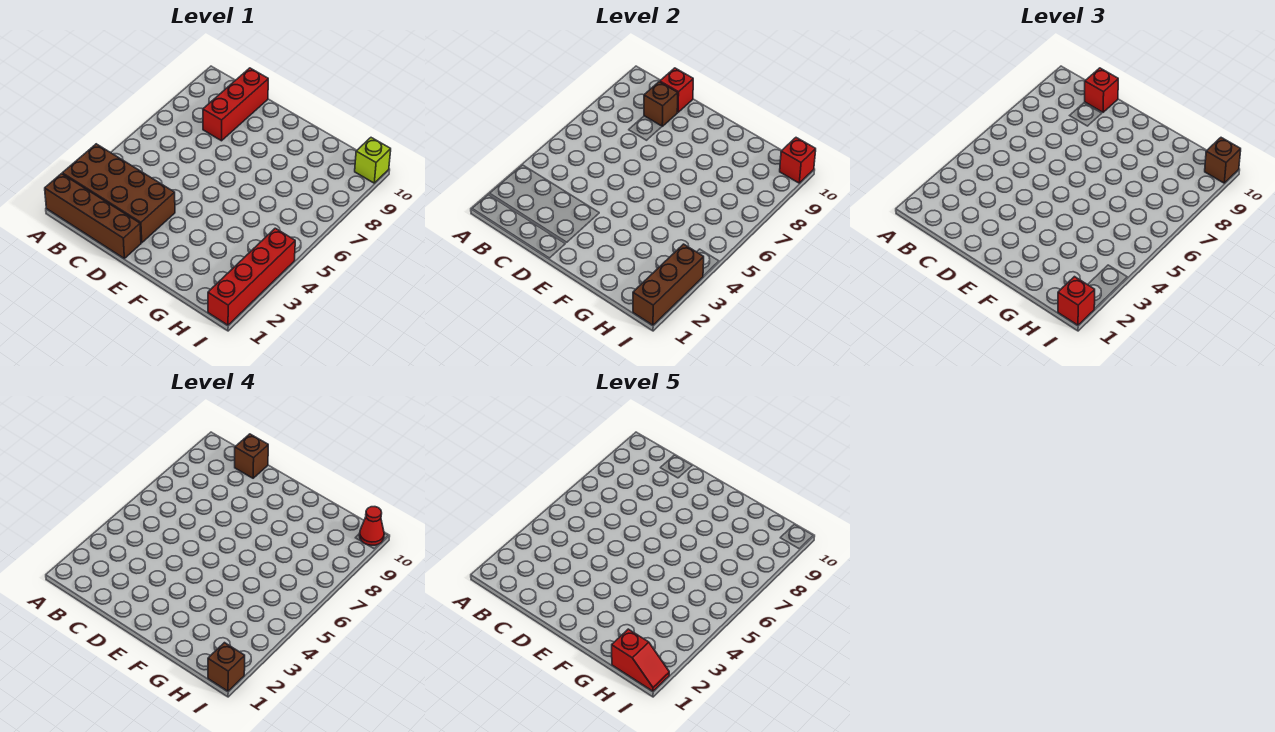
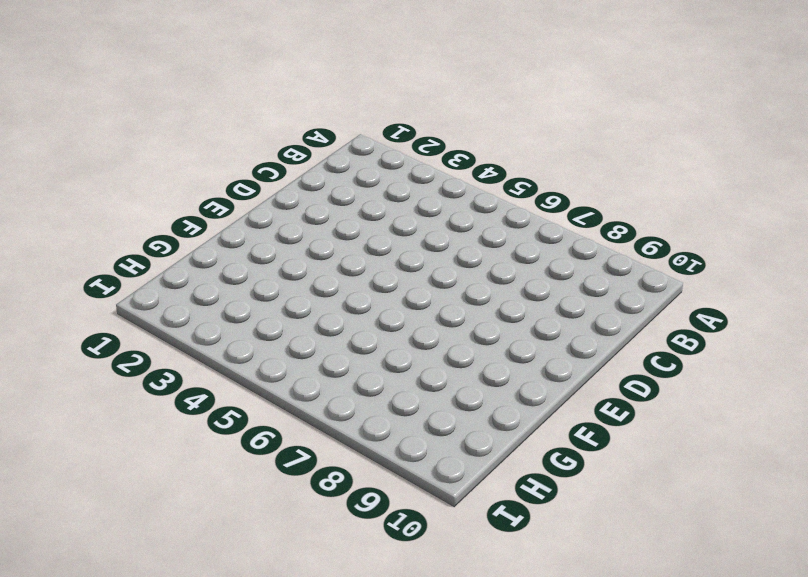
none -> brown 1x4 brick [45,174,141,258]
none -> brown 2x4 brick [62,144,175,243]
none -> red 1x3 brick [203,68,268,141]

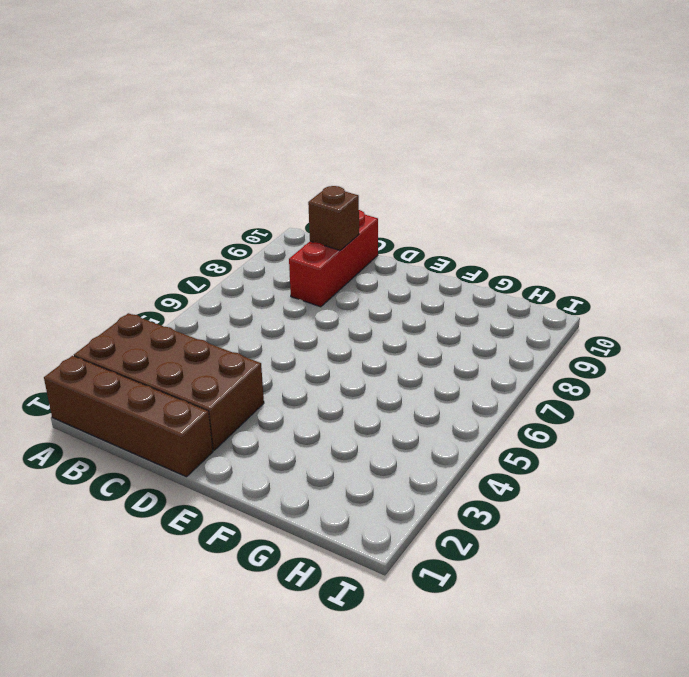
none -> red 1x4 brick [208,228,295,325]
none -> lime 1x1 brick [355,138,391,183]
none -> red 1x1 brick [660,68,693,112]

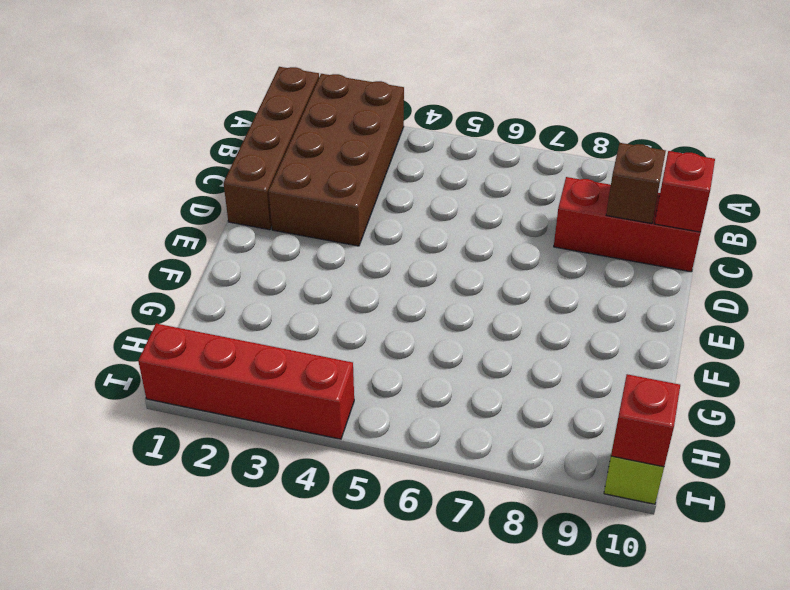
none -> brown 1x3 brick [633,244,704,325]
none -> red 1x1 brick [1085,68,1118,112]
none -> red 1x1 brick [1058,277,1095,325]

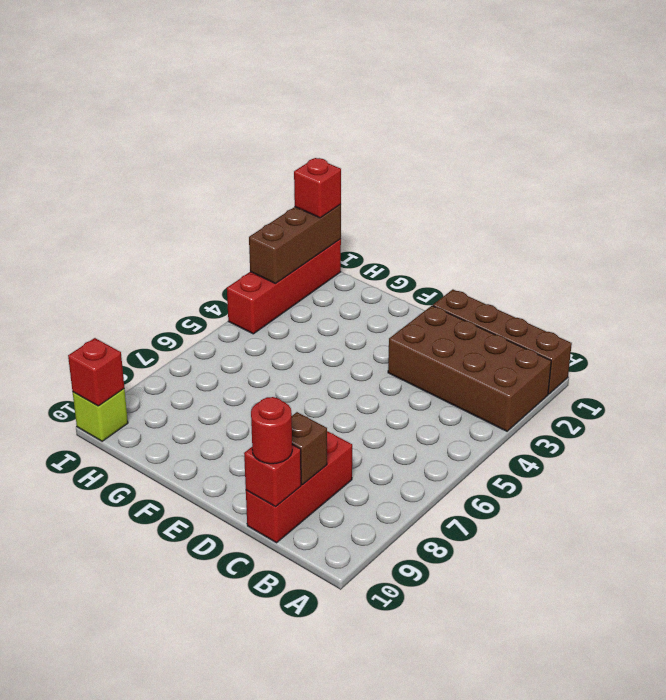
red 1x1 round brick [251,397,292,464] -> red 1x1 brick [1085,68,1118,112]
none -> brown 1x1 brick [1205,138,1241,183]
none -> brown 1x1 brick [235,434,268,478]
none -> brown 1x1 brick [208,643,245,691]

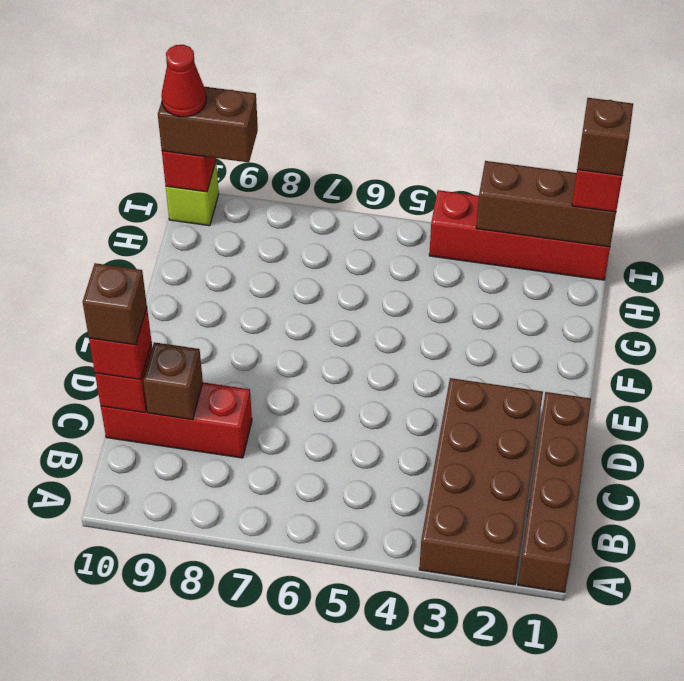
brown 1x2 brick [158,87,258,162] -> brown 1x1 brick [1205,138,1241,183]
none -> red 1x2 slope [612,629,669,691]

